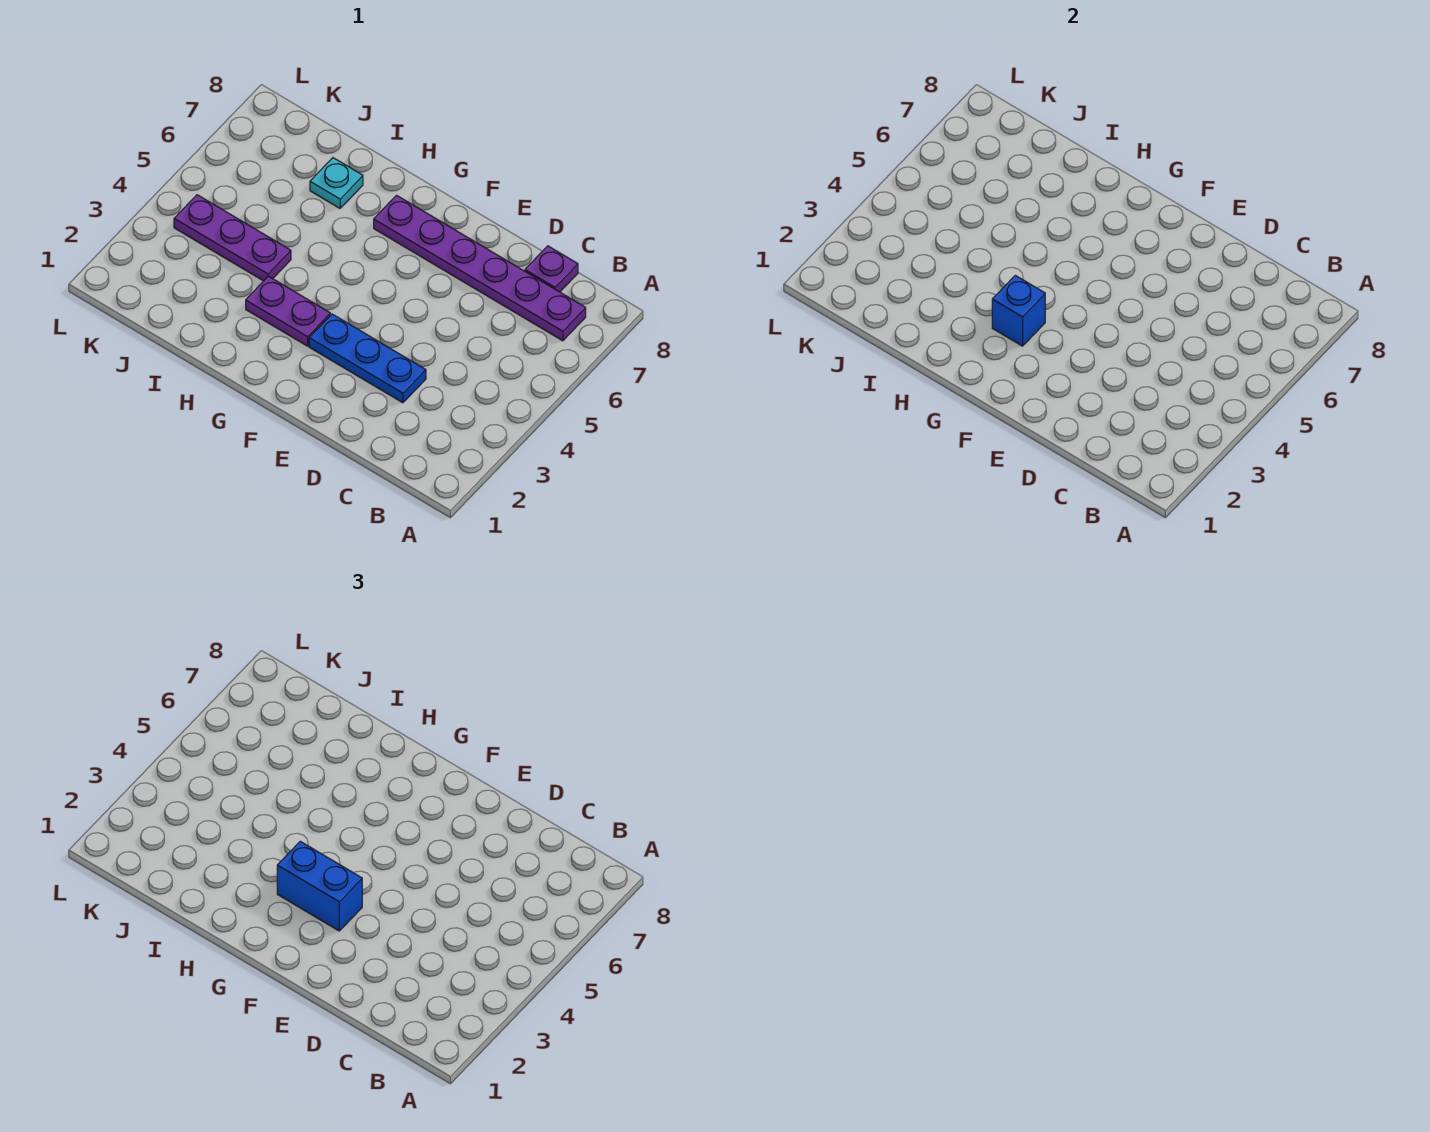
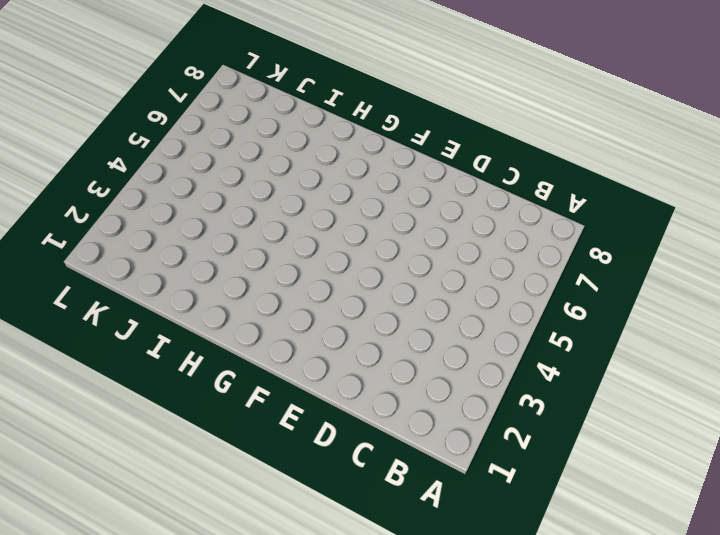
none -> purple 1x6 plate [374,195,586,341]
none -> purple 1x1 plate [525,246,578,292]

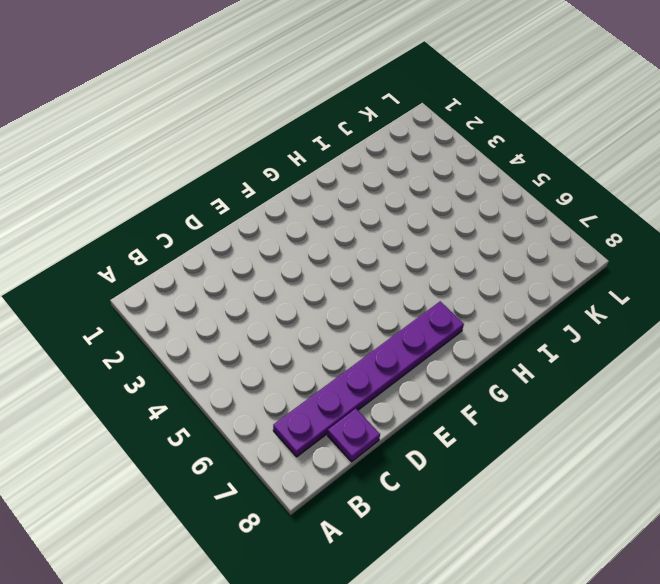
none -> blue 1x3 plate [309,314,426,403]
none -> purple 1x2 plate [246,276,330,346]

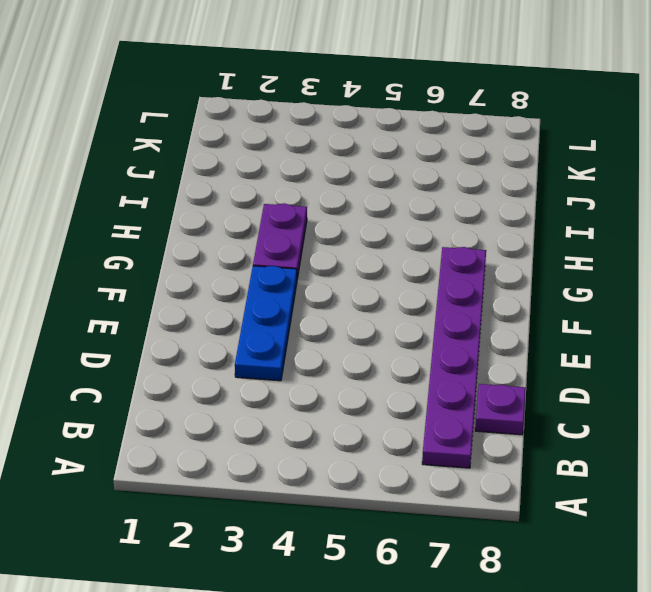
none -> purple 1x3 plate [174,195,291,281]
none -> cyan 1x1 plate [310,158,363,208]

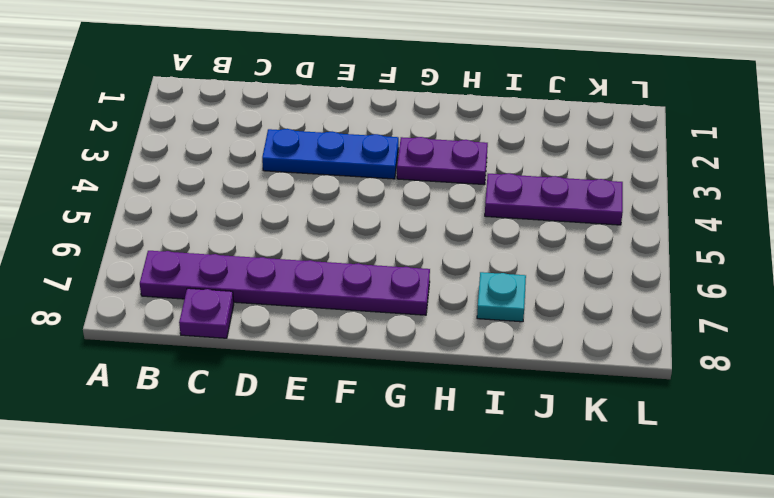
none -> blue 1x1 brick [992,275,1045,346]
none -> blue 1x2 brick [277,841,362,931]

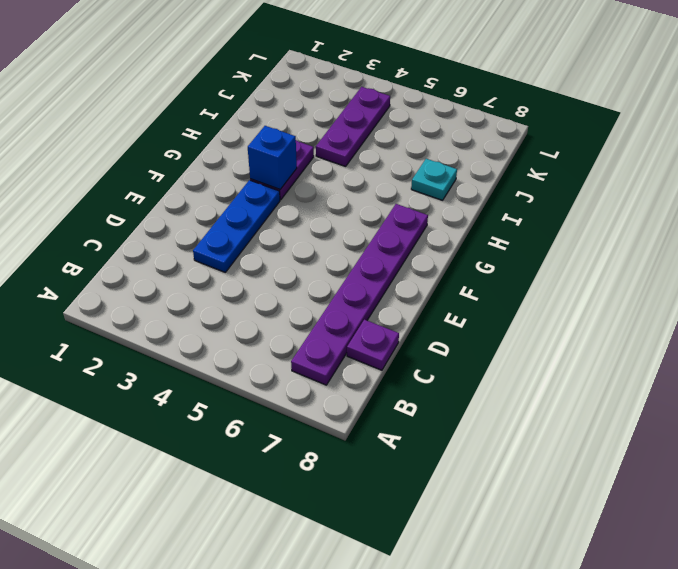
none -> blue 1x2 brick [277,841,362,931]

